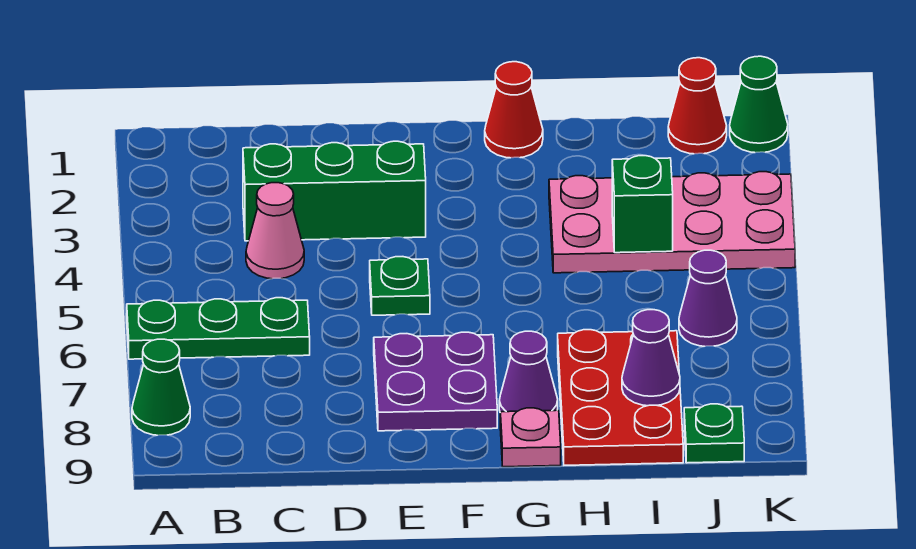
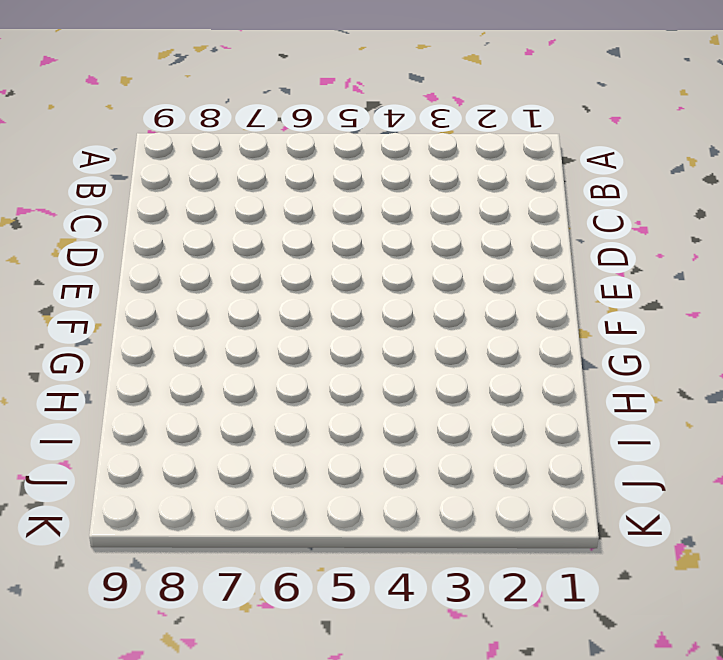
none -> green 1x3 plate [127,298,310,359]
none -> green 1x1 cone [132,339,190,435]
none -> green 1x3 brick [243,141,426,241]

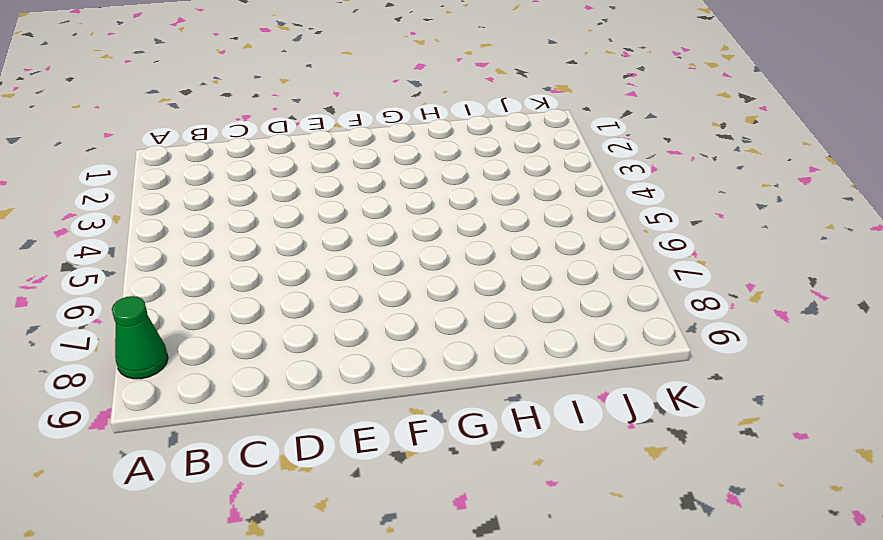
none -> green 1x3 plate [127,298,310,359]
none -> green 1x3 brick [243,141,426,241]
none -> pink 1x1 cone [246,183,304,279]

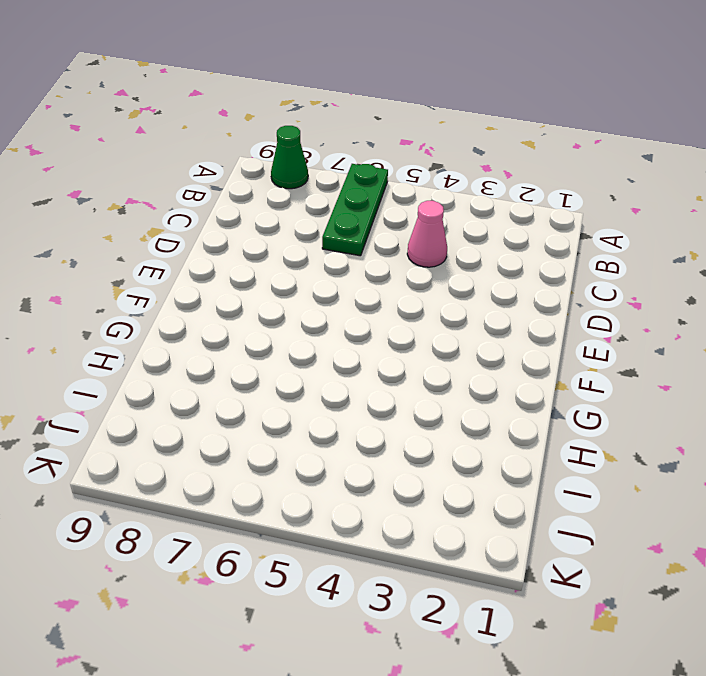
none -> green 1x3 brick [243,141,426,241]
none -> green 1x1 plate [370,257,430,315]
none -> purple 2x2 plate [374,332,497,431]

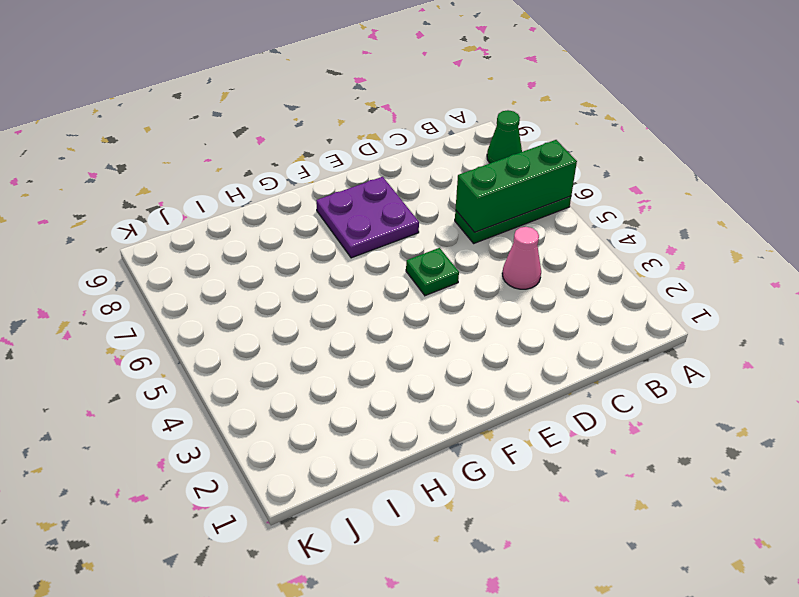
green 1x3 brick [455,140,577,232] -> green 1x3 brick moved to [243,141,426,241]
none -> red 1x1 cone [485,62,543,158]
none -> purple 1x1 cone [499,331,558,412]
none -> pink 1x1 plate [500,408,561,467]

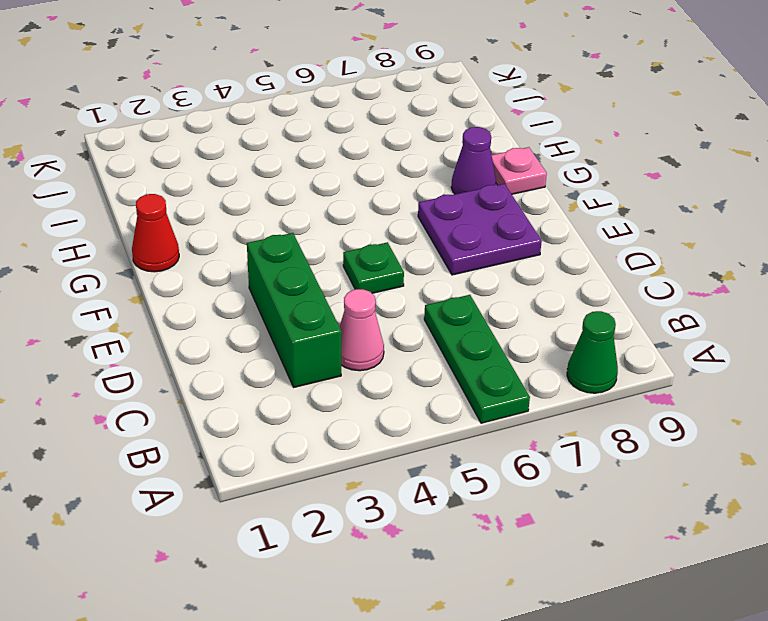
none -> pink 2x4 plate [549,172,795,273]
none -> red 2x3 plate [558,330,683,465]
none -> red 1x1 cone [668,58,727,154]

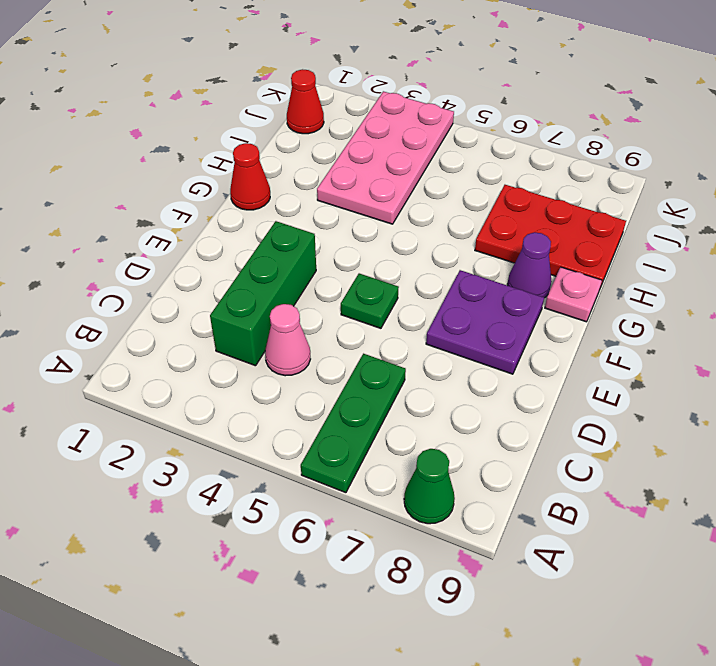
none -> purple 1x1 cone [679,250,737,346]
none -> green 1x1 plate [684,404,744,463]
none -> green 1x1 cone [730,56,788,153]

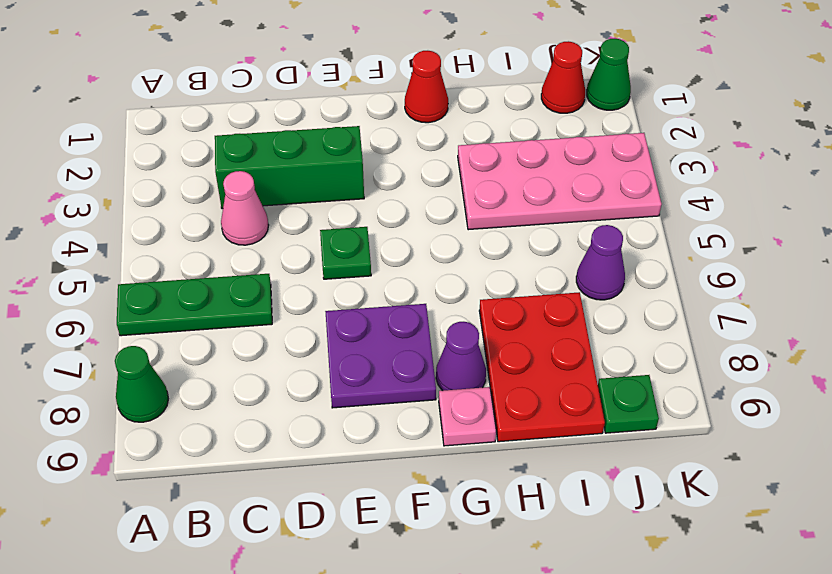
none -> green 1x1 brick [612,156,673,253]
none -> purple 1x1 cone [622,310,680,406]

